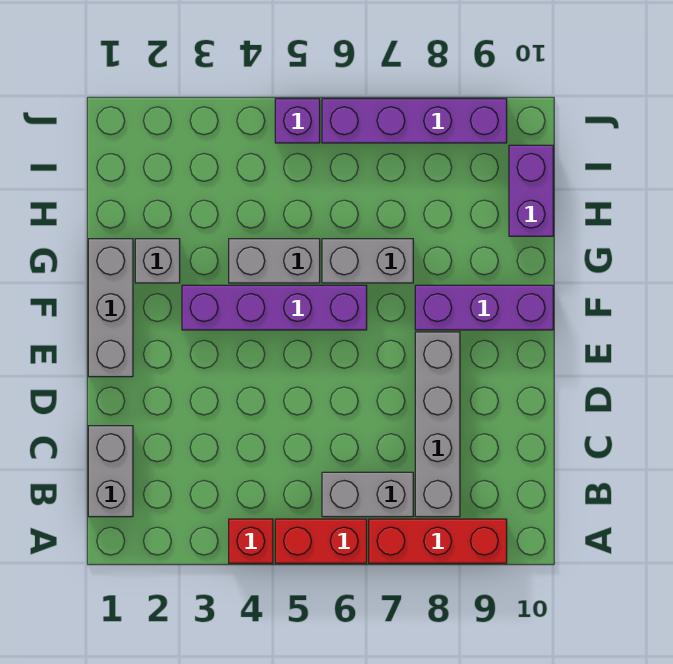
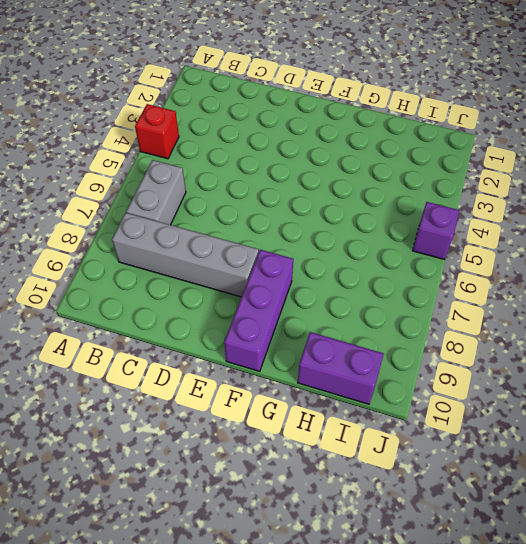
none -> red 1x2 brick [275,519,367,563]
none -> red 1x3 brick [369,519,507,563]
none -> grey 1x2 brick [88,426,133,517]

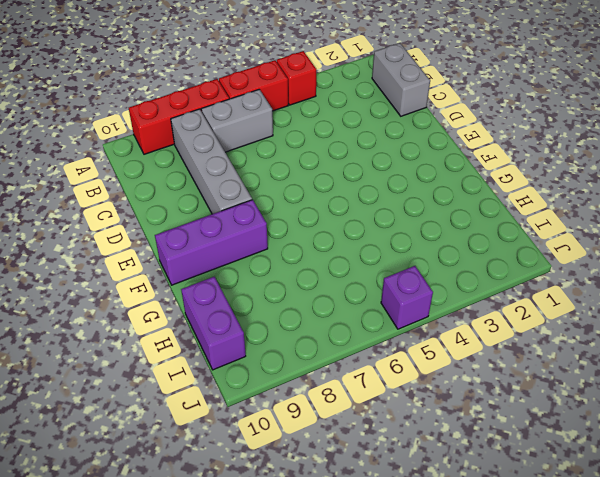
none -> grey 1x3 brick [88,239,133,377]
none -> purple 1x4 brick [182,285,367,330]
none -> grey 1x1 brick [135,239,180,283]

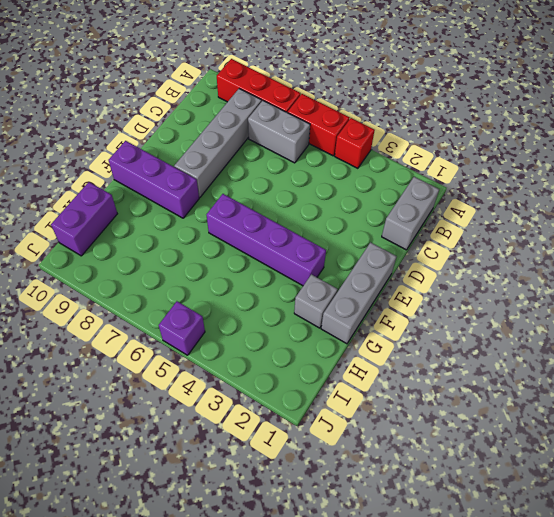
none -> grey 1x2 brick [229,239,320,283]
none -> grey 1x2 brick [322,239,413,283]
none -> purple 1x4 brick [322,99,507,143]

